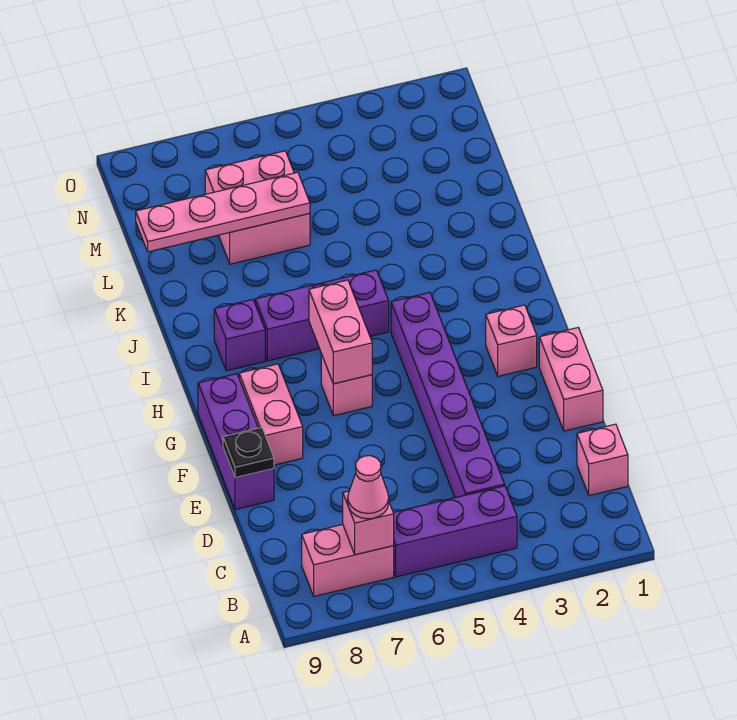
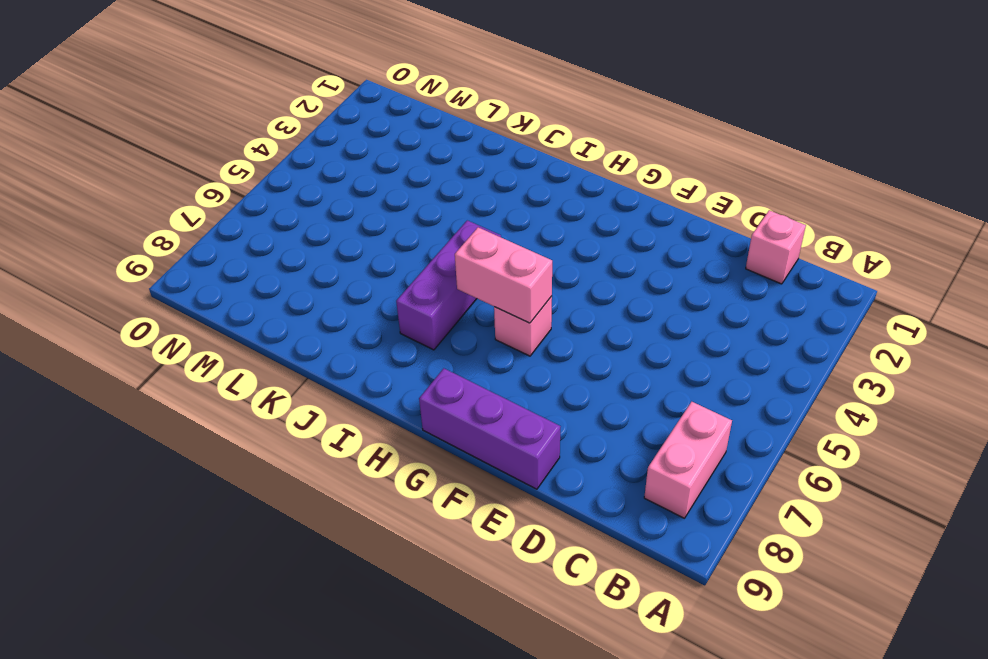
none -> purple 1x3 brick [393,486,517,577]
none -> purple 1x6 brick [391,292,505,498]
none -> pink 1x2 brick [539,328,603,431]

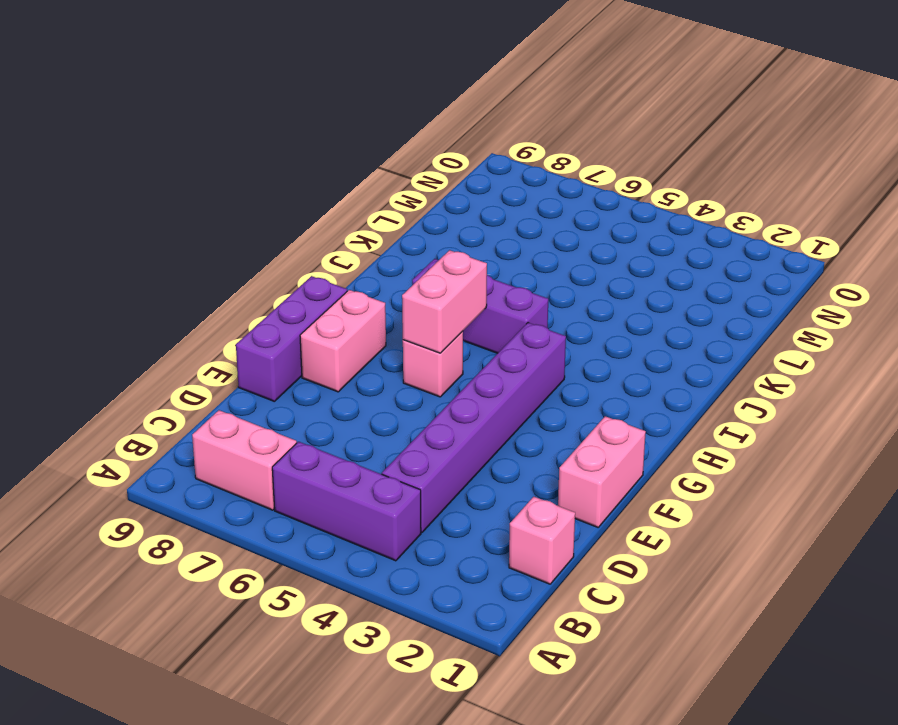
none -> pink 1x1 brick [486,305,537,376]
none -> purple 1x1 brick [214,299,265,371]
none -> pink 2x2 brick [205,151,310,264]

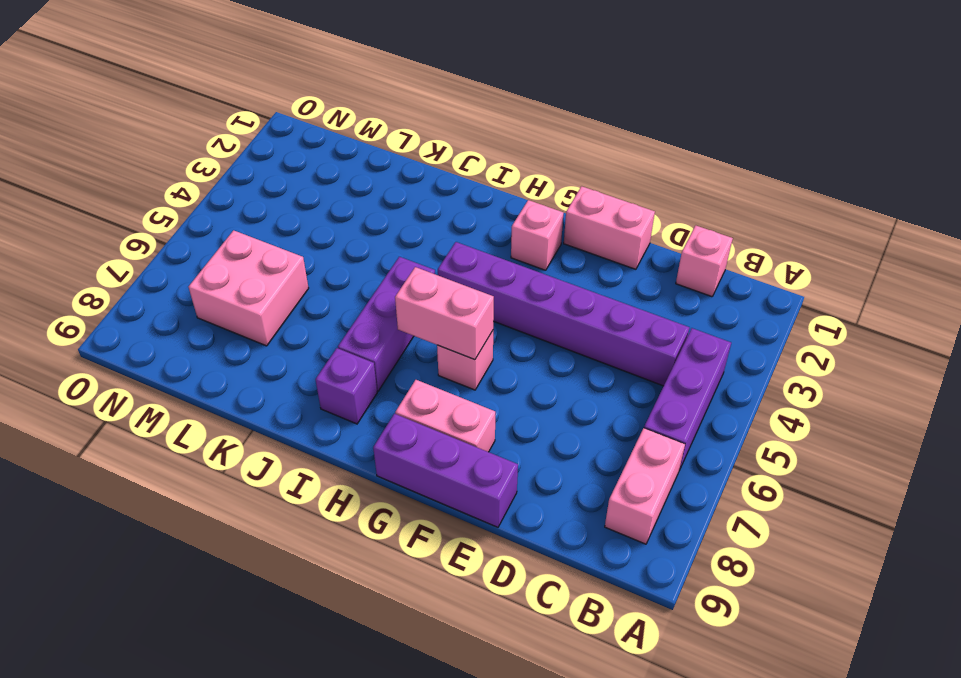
none -> pink 1x1 brick [343,491,394,555]
none -> black 1x1 plate [223,428,274,478]
none -> pink 1x4 plate [136,172,310,252]

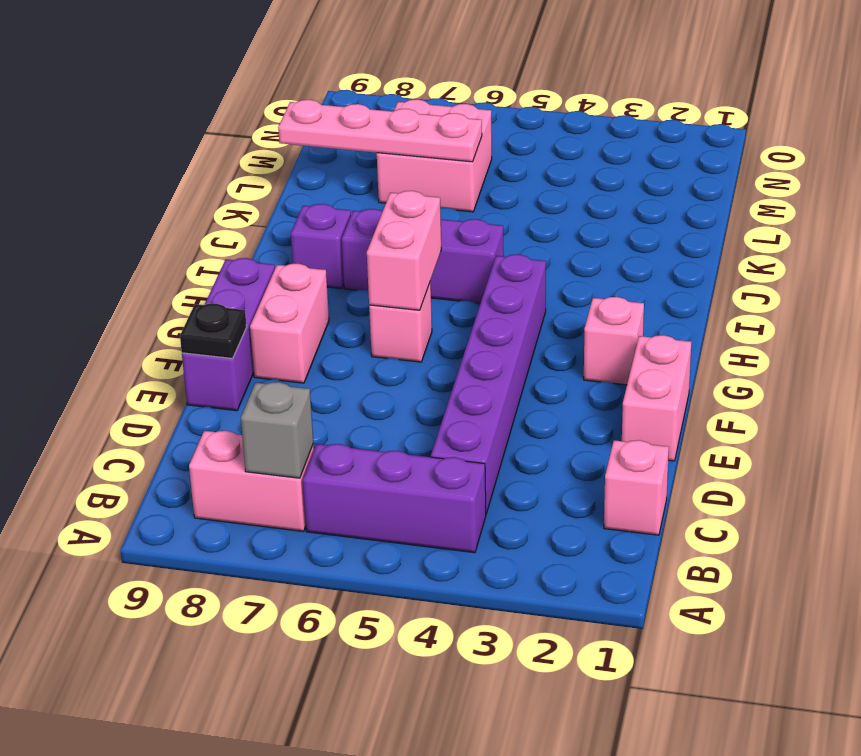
grey 1x1 brick [241,382,313,478] -> pink 1x1 brick [343,491,394,555]
none -> pink 1x1 cone [348,456,389,519]

